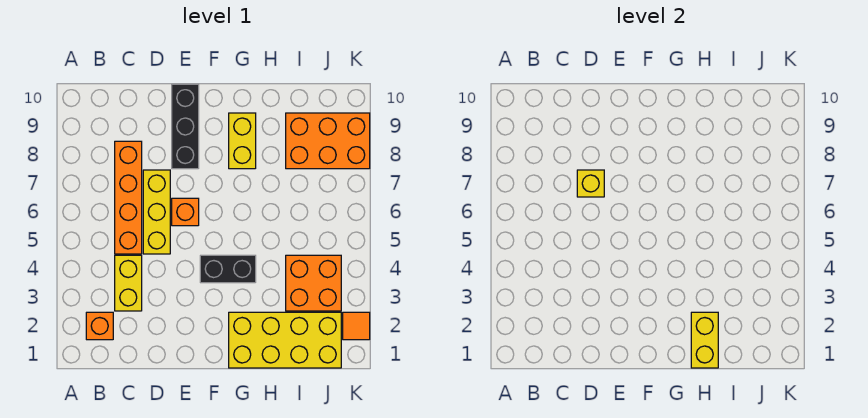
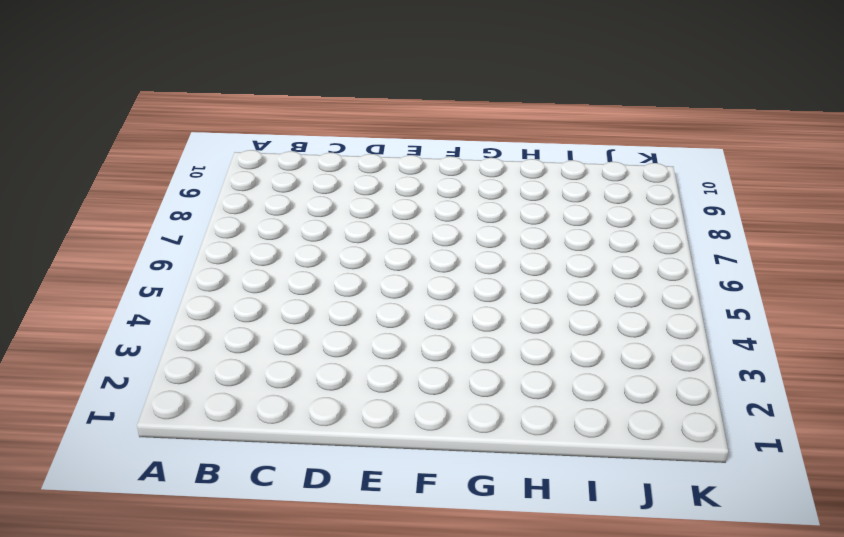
none -> orange 1x1 brick [86,312,113,340]
none -> yellow 1x2 brick [115,255,142,311]
none -> orange 1x4 brick [115,141,142,254]

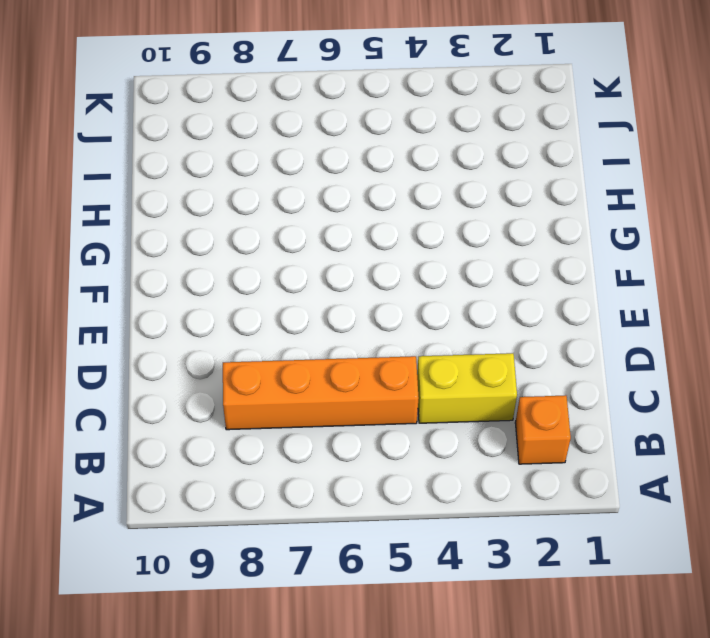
none -> yellow 1x3 brick [143,170,170,254]
none -> orange 1x1 brick [172,198,199,226]
none -> black 1x3 brick [172,84,199,169]

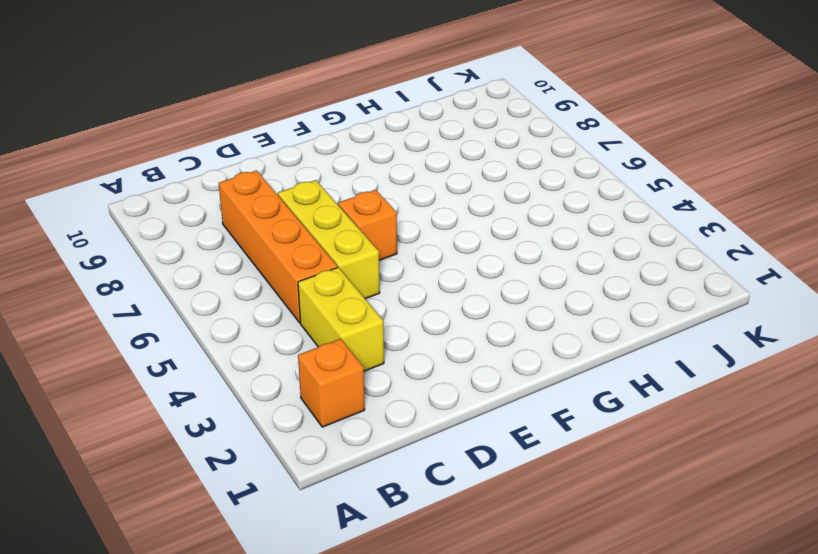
none -> black 1x3 brick [172,84,199,169]
none -> black 1x2 brick [200,255,256,283]
none -> yellow 2x4 brick [229,312,341,368]

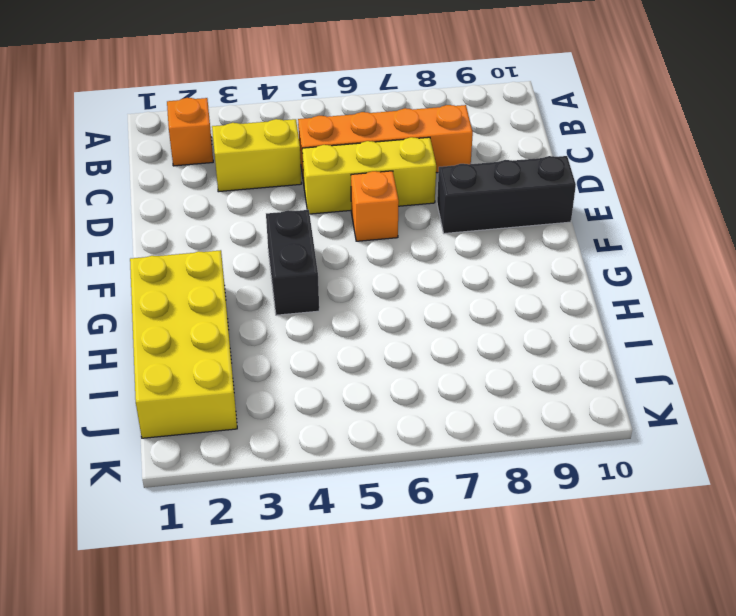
none -> yellow 1x2 brick [229,113,256,169]
none -> orange 2x2 brick [286,255,341,311]
none -> orange 2x3 brick [286,113,370,169]

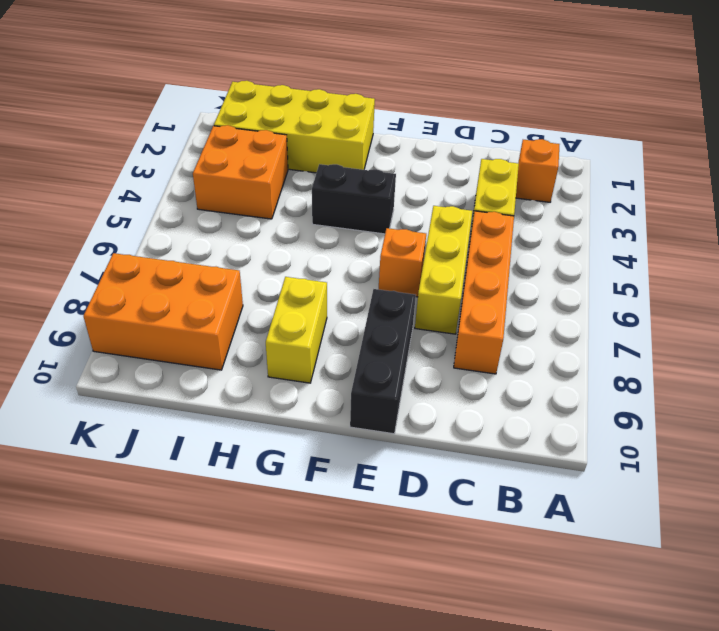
none -> orange 1x1 tile [343,312,370,340]
none -> yellow 1x1 brick [577,170,604,197]
none -> yellow 1x2 brick [691,312,718,368]

